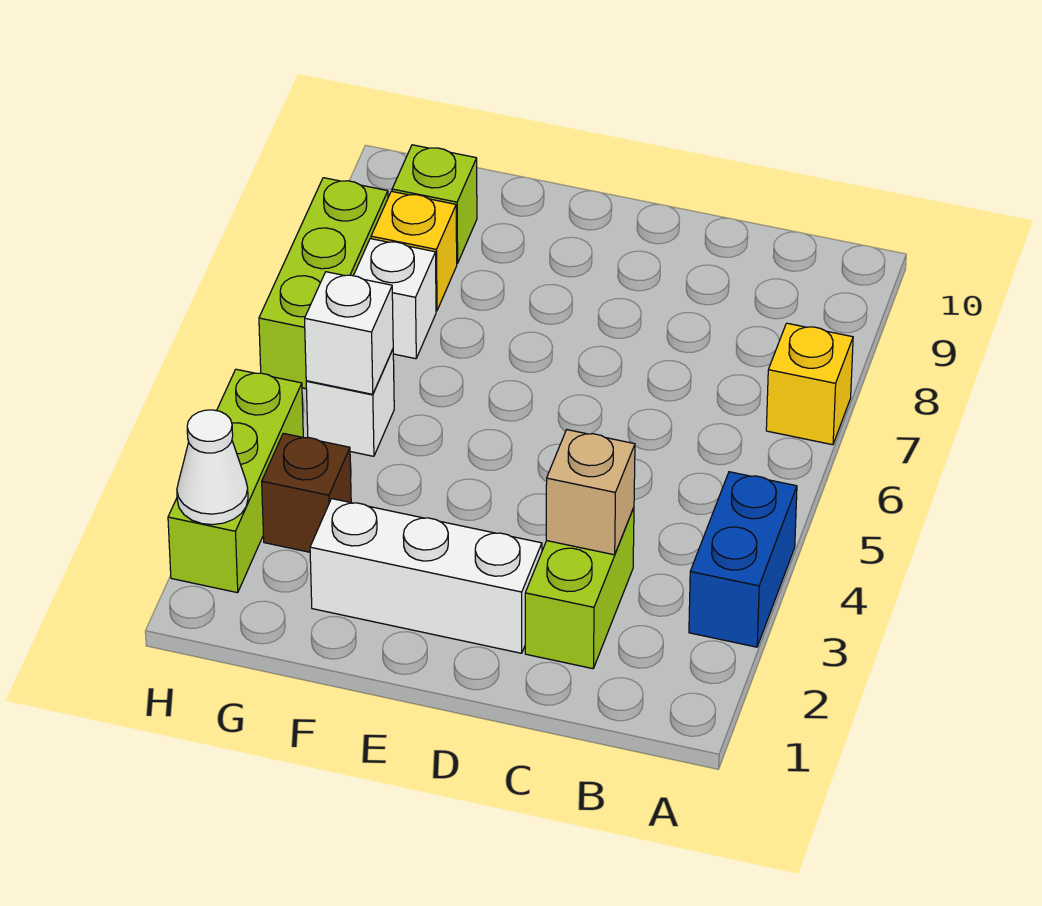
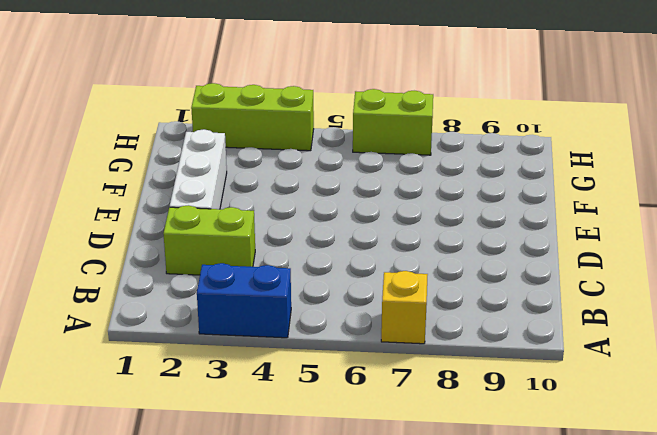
lime 1x2 brick [353,89,433,155] -> lime 1x3 brick [259,178,388,389]
none -> brown 1x1 brick [262,433,351,552]
none -> white 1x1 brick [306,350,394,456]
none -> white 1x1 brick [354,239,436,359]

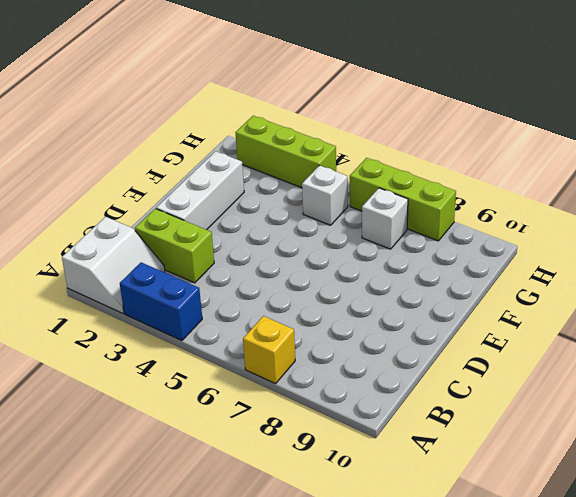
white 2x2 slope [62,217,165,313] -> none
none -> brown 1x1 brick [262,433,351,552]
none -> yellow 1x1 brick [371,191,457,311]
none -> lime 1x1 brick [392,145,477,263]

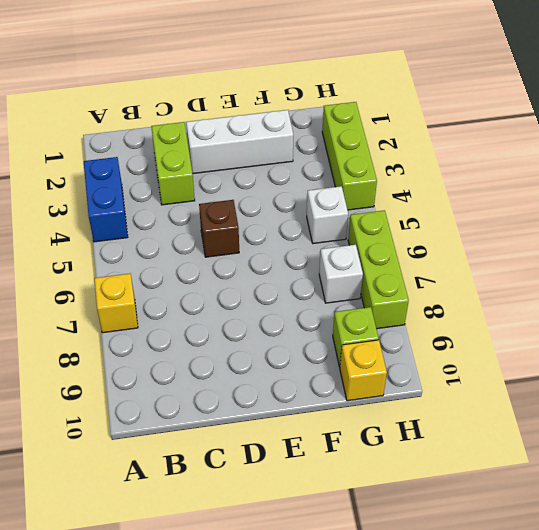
brown 1x1 brick [199,200,239,257] -> brown 1x1 brick moved to [262,433,351,552]
yellow 1x1 brick [340,340,387,401] -> yellow 1x1 brick moved to [371,191,457,311]
none -> tan 1x1 brick [546,430,635,555]
none -> white 1x1 brick [305,272,393,394]
none -> white 1x1 cone [177,410,248,525]

